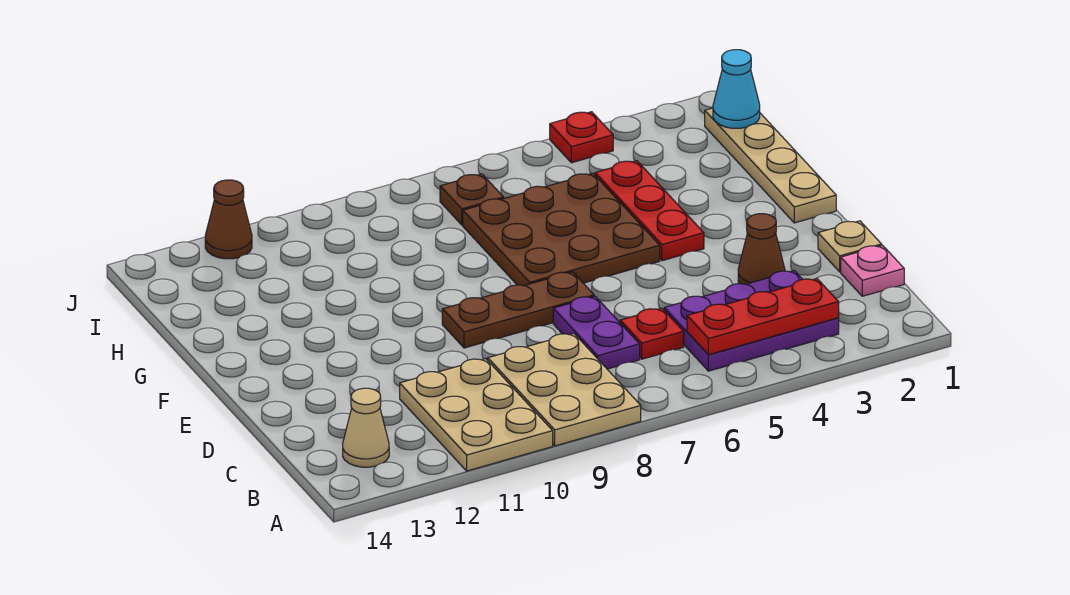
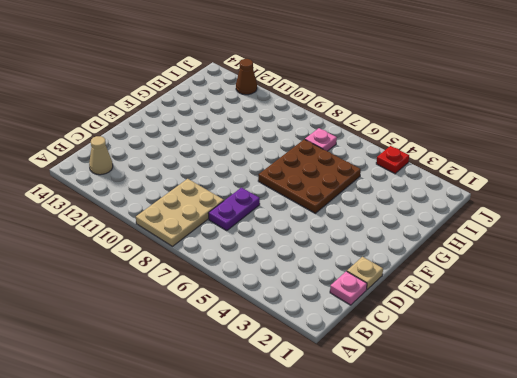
pink 1x1 plate [305,128,337,151] -> brown 1x1 plate [440,174,504,225]
none -> tan 2x3 plate [400,359,553,471]
none -> purple 2x3 plate [664,271,839,371]
none -> red 1x1 plate [620,308,684,359]

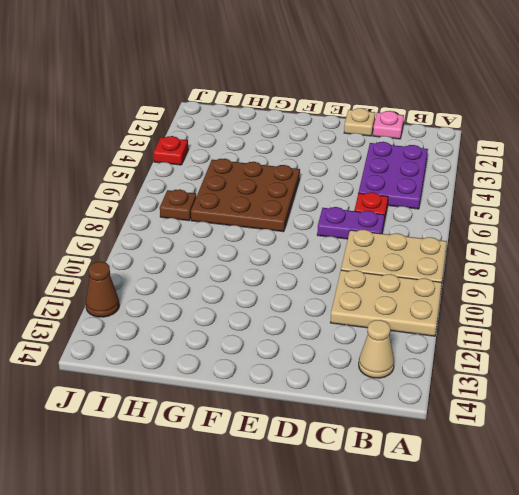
none -> brown 1x1 cone [738,214,785,284]
none -> brown 1x3 plate [442,272,594,348]
none -> tan 1x4 plate [705,108,836,223]

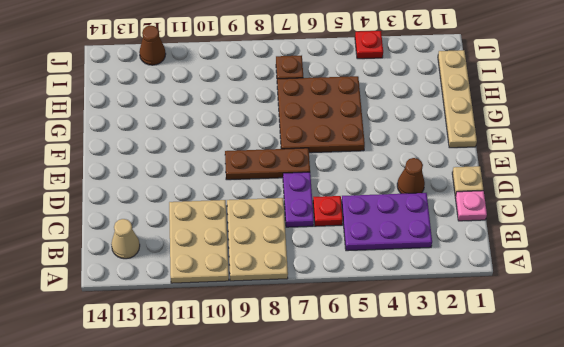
none -> red 1x3 plate [595,161,704,261]
none -> red 1x3 plate [687,278,839,355]
none -> cyan 1x1 cone [713,50,760,128]

